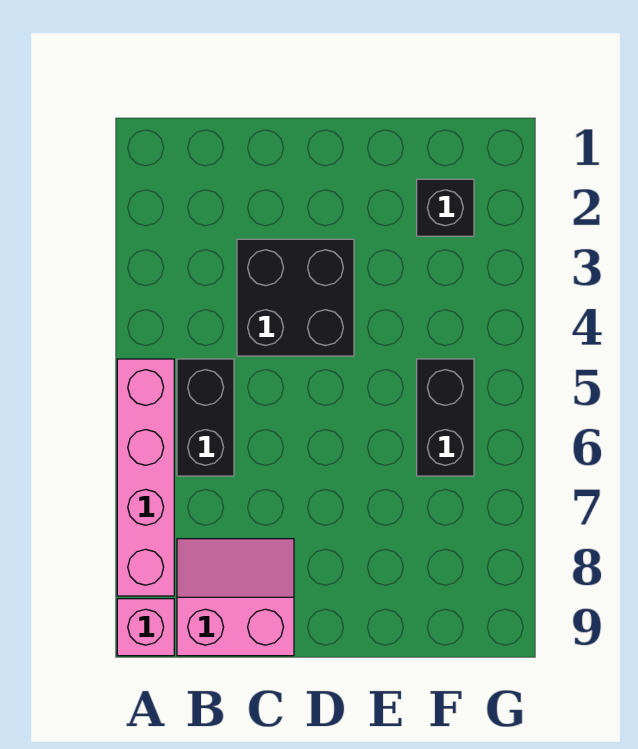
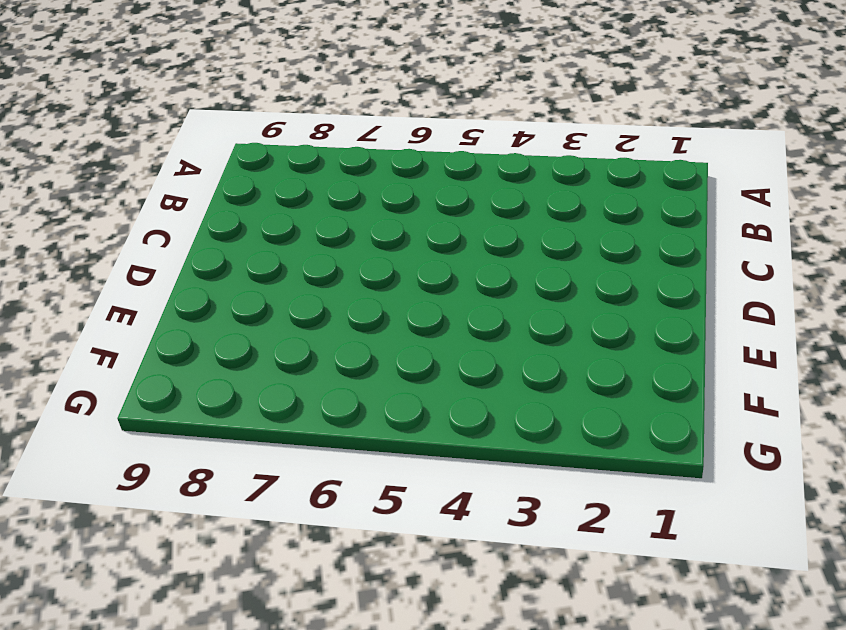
none -> pink 1x4 brick [117,359,174,596]
none -> pink 1x1 brick [117,599,174,656]

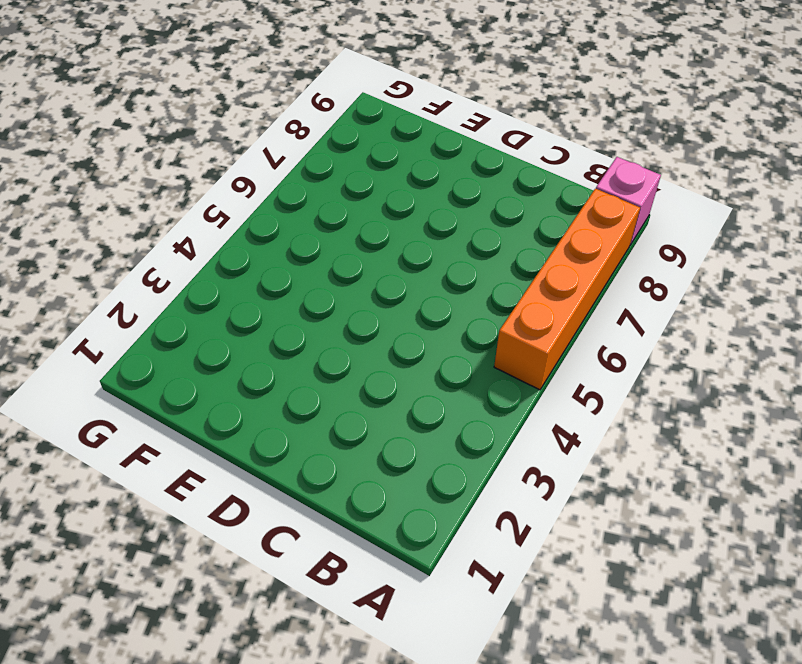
orange 1x4 brick [494,189,640,390] -> pink 1x4 brick [117,359,174,596]
none -> black 1x2 brick [177,359,234,476]
none -> pink 2x2 slope [177,539,294,656]

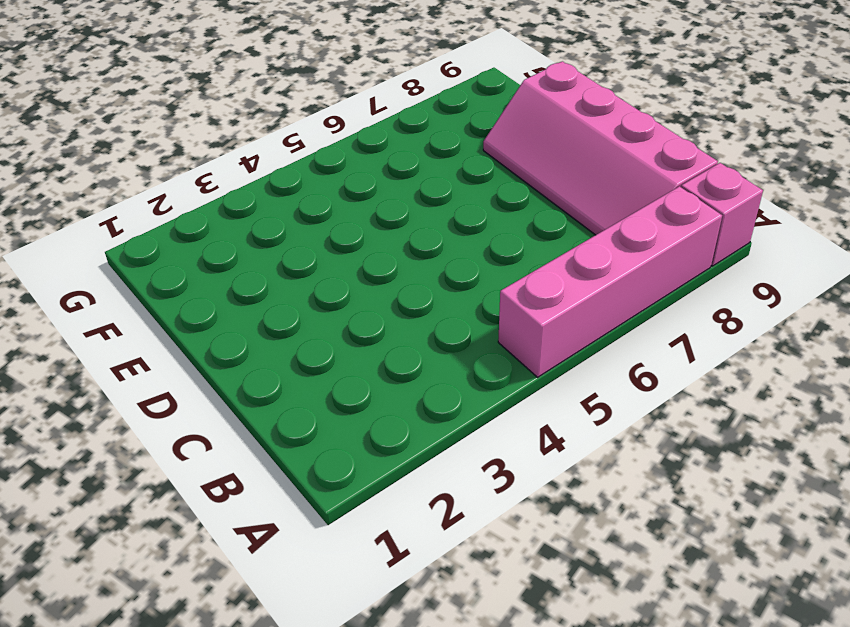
pink 2x4 slope [483,61,718,235] -> pink 2x2 slope [177,539,294,656]
none -> black 1x2 brick [177,359,234,476]
none -> black 2x2 brick [237,239,354,356]

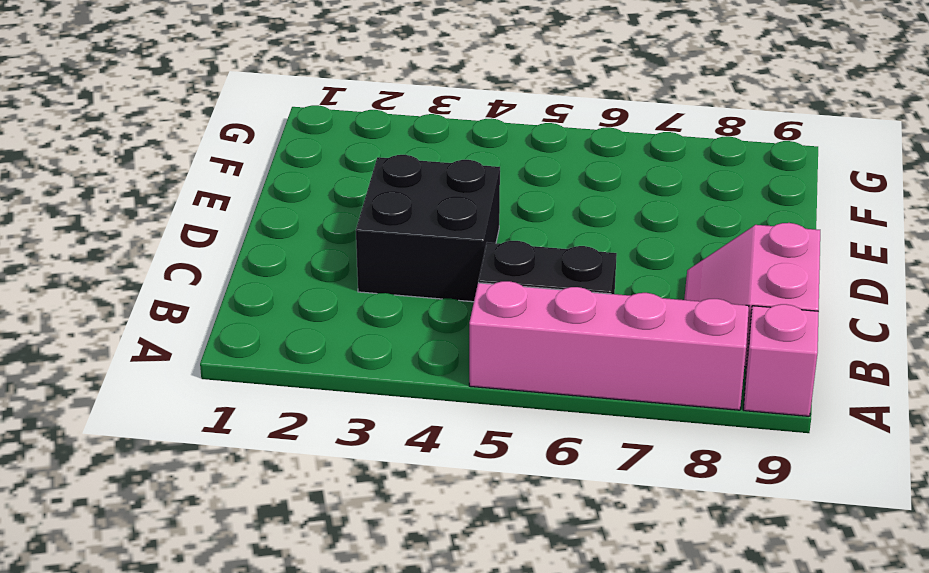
none -> black 1x1 brick [417,179,474,236]
none -> black 1x2 brick [417,359,474,476]

